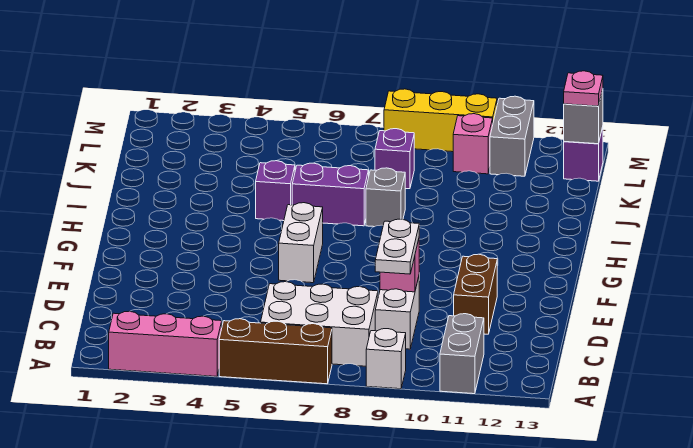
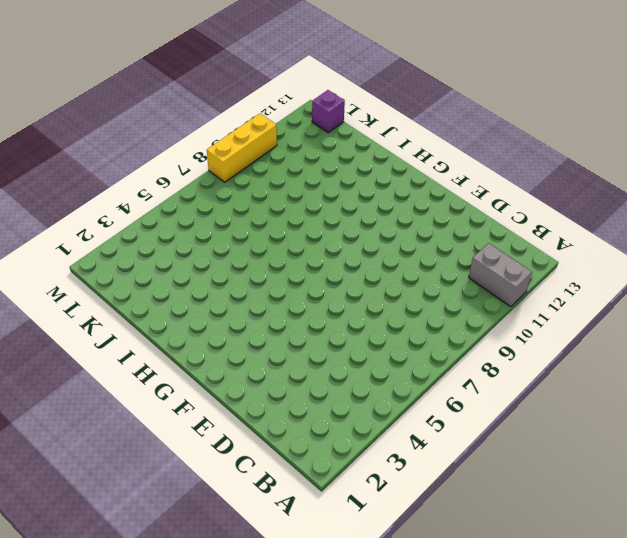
none -> pink 1x3 brick [109,311,222,377]
none -> brown 1x3 brick [219,319,332,384]
none -> white 1x1 brick [366,329,406,389]

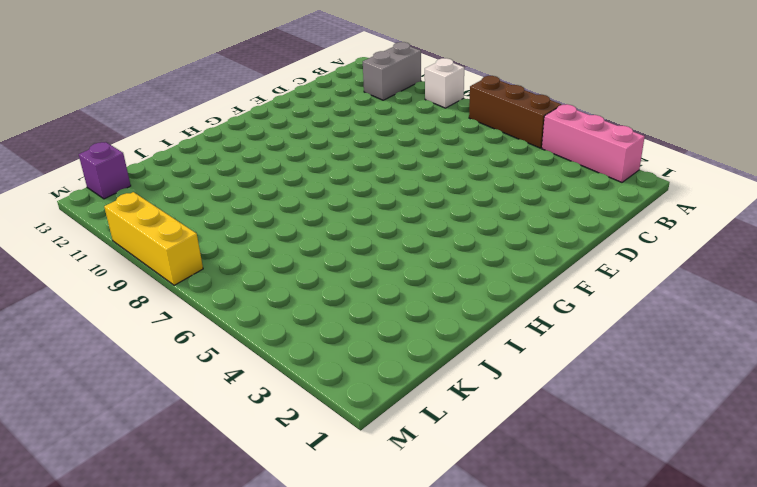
none -> white 2x3 brick [261,282,378,366]
none -> white 1x2 brick [375,277,419,349]
none -> brown 1x2 brick [454,254,497,334]

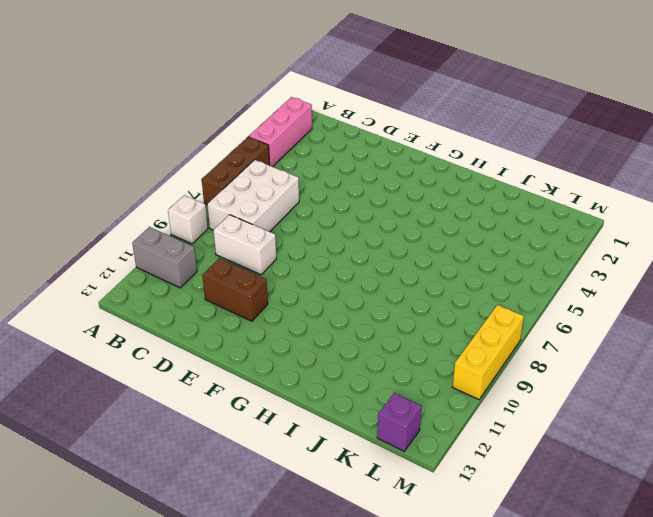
none -> white 1x2 brick [279,203,323,283]
none -> purple 1x1 brick [256,161,295,221]
none -> purple 1x2 brick [292,163,369,226]

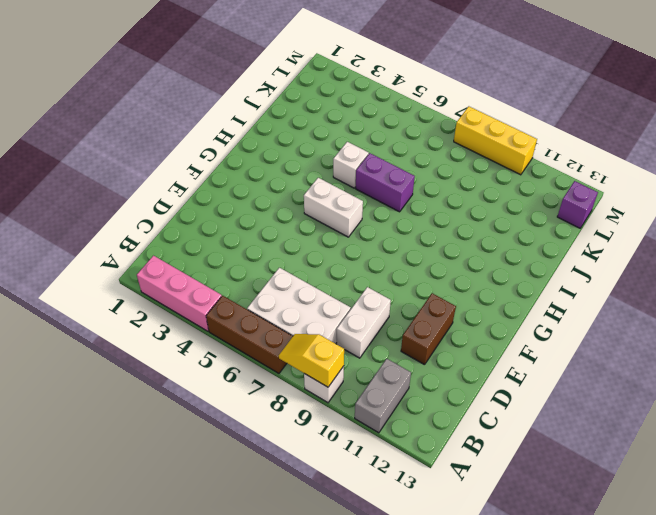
yellow 1x2 slope [279,334,344,387] -> none
white 1x2 brick [304,178,363,237] -> white 1x2 brick turned to [279,203,323,283]
white 1x1 brick [333,142,369,188] -> purple 1x1 brick [256,161,295,221]
none -> grey 1x1 brick [366,168,405,227]
none -> purple 1x1 brick [375,129,414,189]
none -> pink 1x1 brick [453,114,493,174]

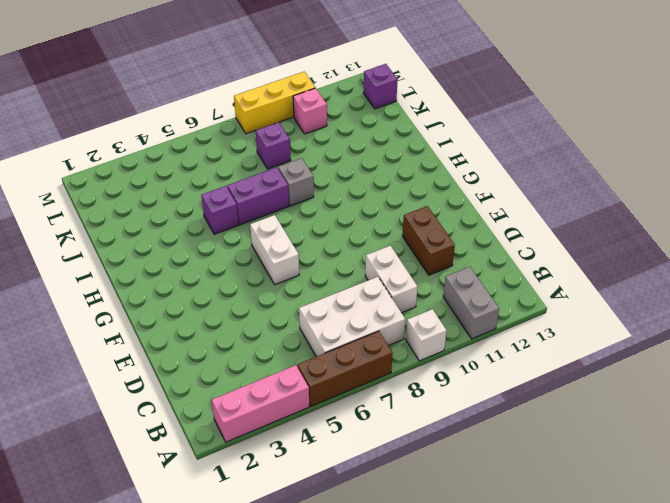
none -> grey 1x2 brick [490,96,534,176]
none -> pink 1x1 brick [380,239,419,292]
none -> grey 1x1 brick [564,89,603,144]

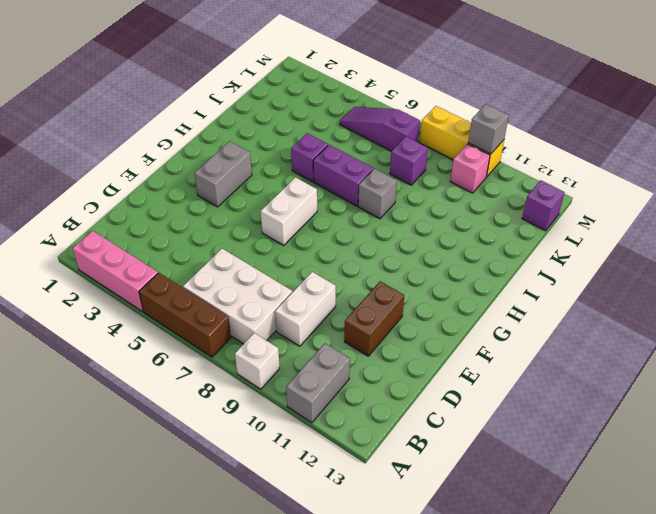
grey 1x2 brick [194,141,252,207] -> grey 1x2 brick moved to [490,96,534,176]
purple 1x3 slope [340,107,420,151] -> none
grey 1x1 brick [468,104,509,154] -> grey 1x1 brick moved to [564,89,603,144]
none -> pink 1x1 brick [380,239,419,292]
none -> white 1x2 plate [375,219,419,274]
none -> pink 1x1 plate [564,71,603,106]

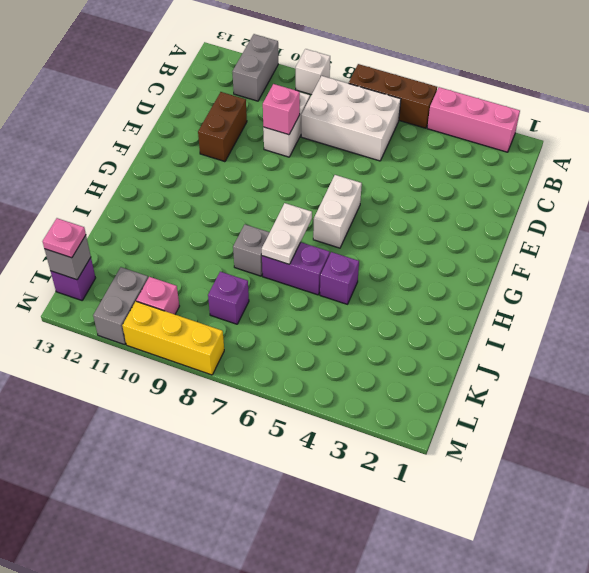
white 1x2 plate [262,203,312,264] -> white 1x2 plate moved to [375,219,419,274]

